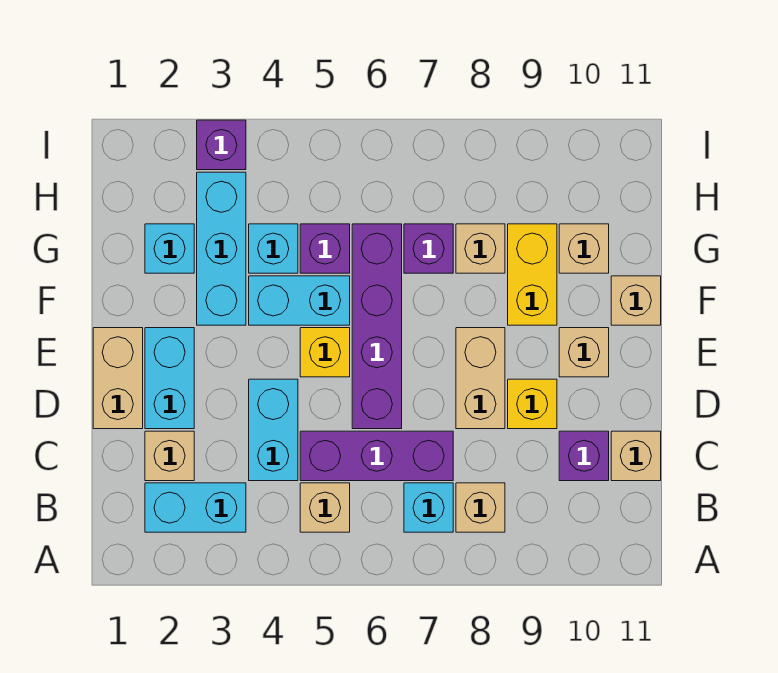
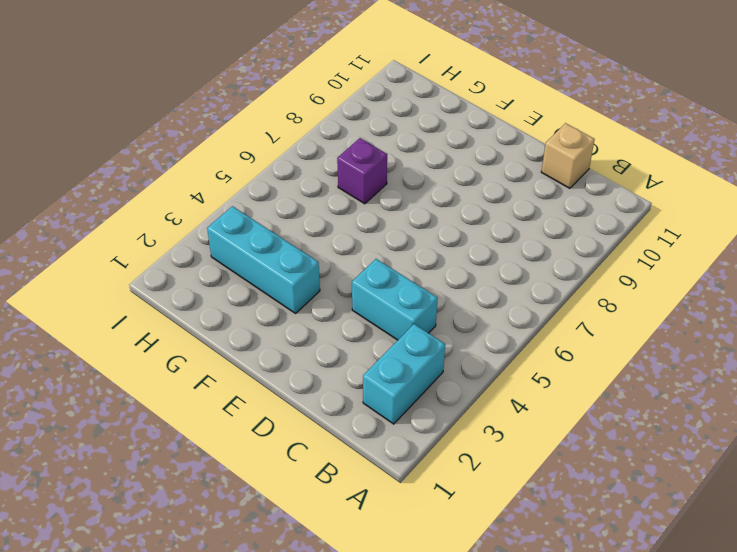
none -> tan 1x1 brick [300,483,350,532]
none -> cyan 1x1 brick [404,483,453,532]
none -> tan 1x1 brick [456,483,505,532]

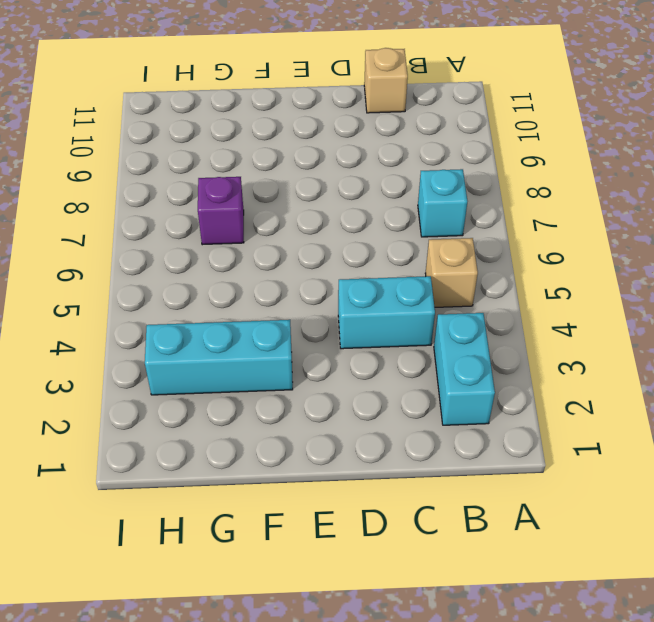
none -> tan 1x1 brick [456,483,505,532]
none -> tan 1x1 brick [145,431,194,481]
none -> purple 1x3 brick [300,431,453,481]

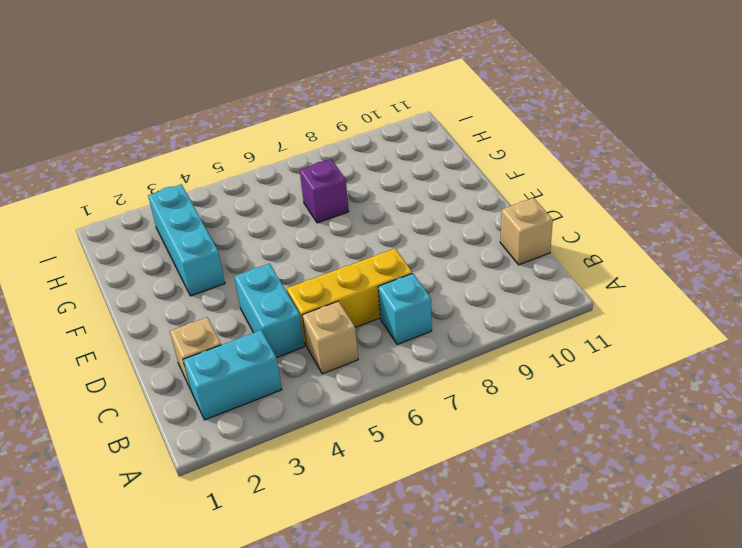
yellow 1x3 brick [287,249,412,346] -> purple 1x3 brick [300,431,453,481]
none -> tan 1x1 brick [456,483,505,532]
none -> purple 1x1 brick [559,431,609,481]
none -> tan 1x2 brick [93,328,143,429]

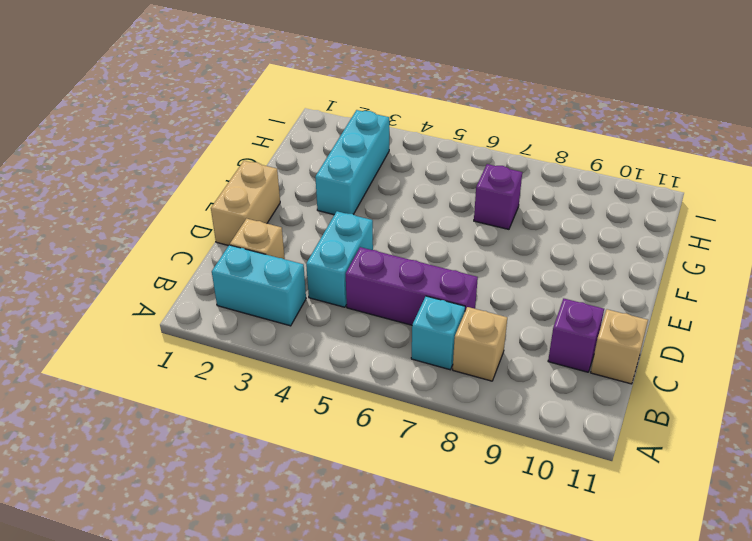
none -> tan 1x1 brick [300,483,350,532]
none -> cyan 1x2 brick [145,328,194,429]
none -> purple 1x4 brick [352,224,402,429]

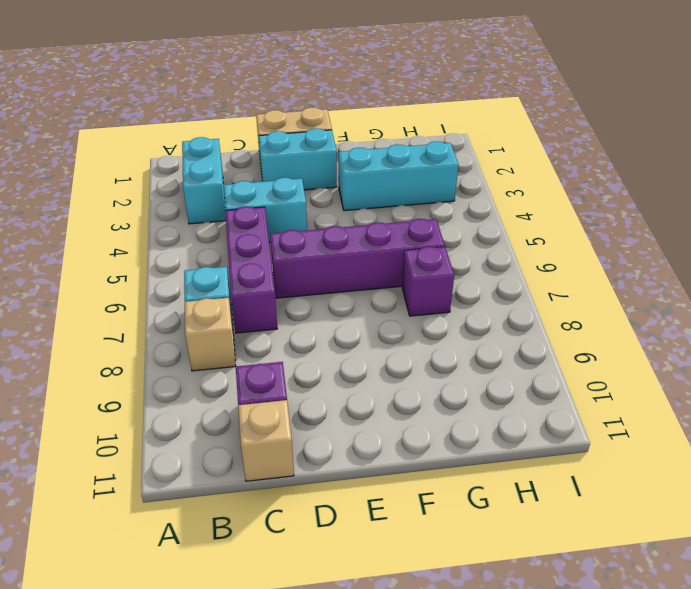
none -> tan 1x1 brick [300,483,350,532]
none -> tan 1x1 brick [145,431,194,481]
none -> tan 1x2 brick [456,328,505,429]

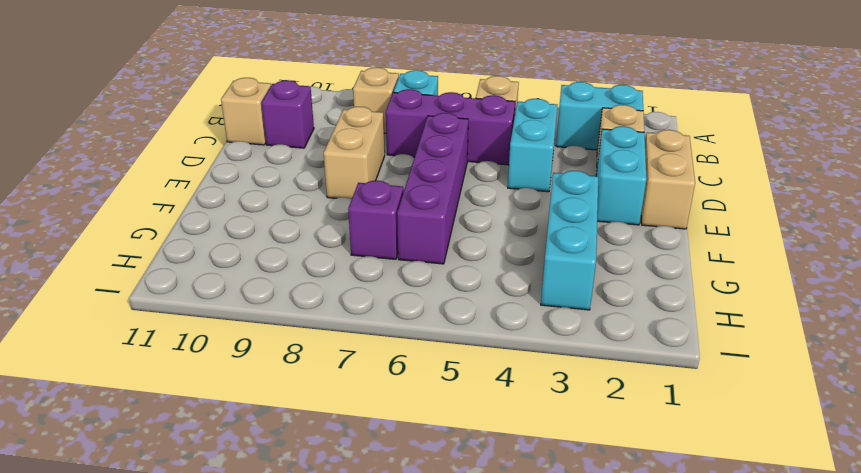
none -> yellow 1x1 brick [508,379,557,429]
none -> yellow 1x1 brick [300,328,350,377]
none -> tan 1x1 brick [559,328,609,377]

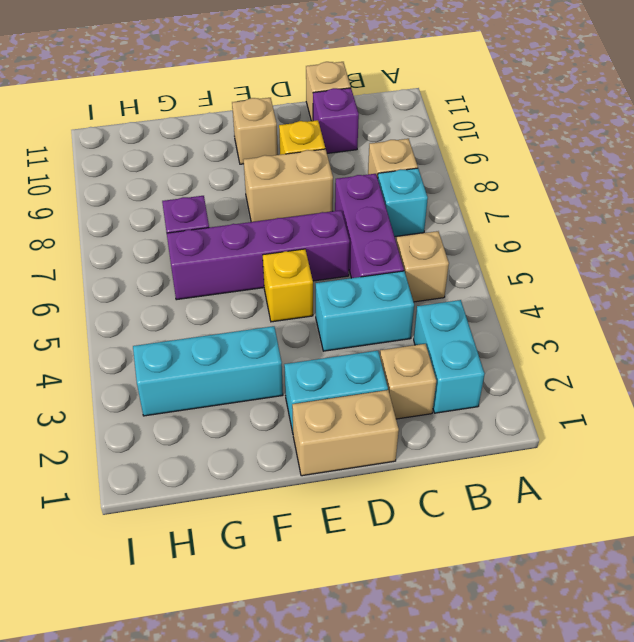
none -> cyan 1x2 brick [249,276,350,325]
none -> yellow 1x2 brick [508,224,557,325]
none -> tan 1x1 brick [611,276,661,325]

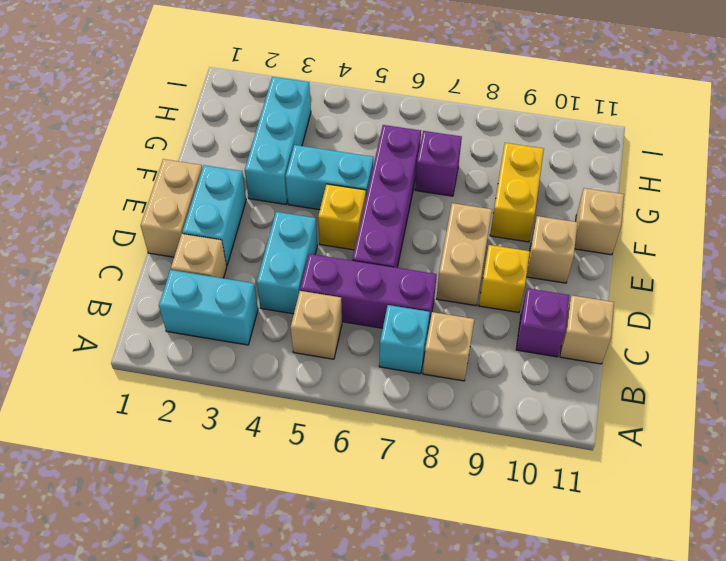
none -> cyan 1x1 brick [145,224,194,273]
none -> cyan 1x1 brick [249,224,298,273]
none -> purple 1x1 brick [300,224,350,273]

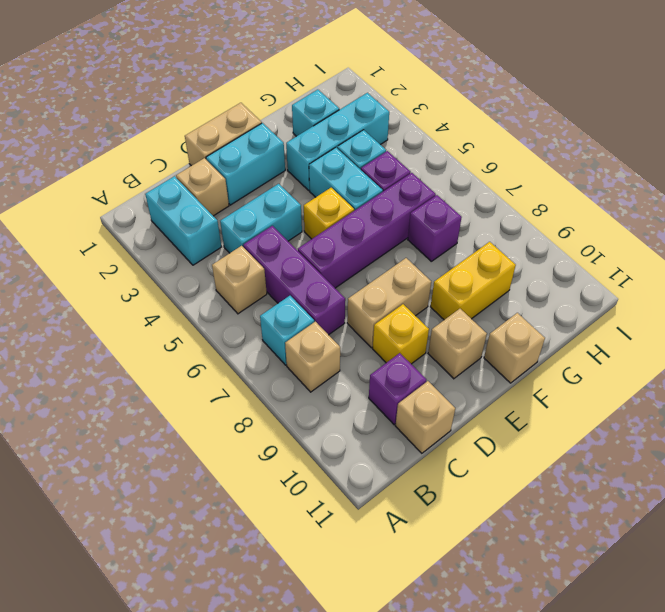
none -> tan 1x1 brick [456,224,505,273]
none -> tan 1x1 brick [559,224,609,273]
none -> purple 1x1 brick [197,120,246,170]

